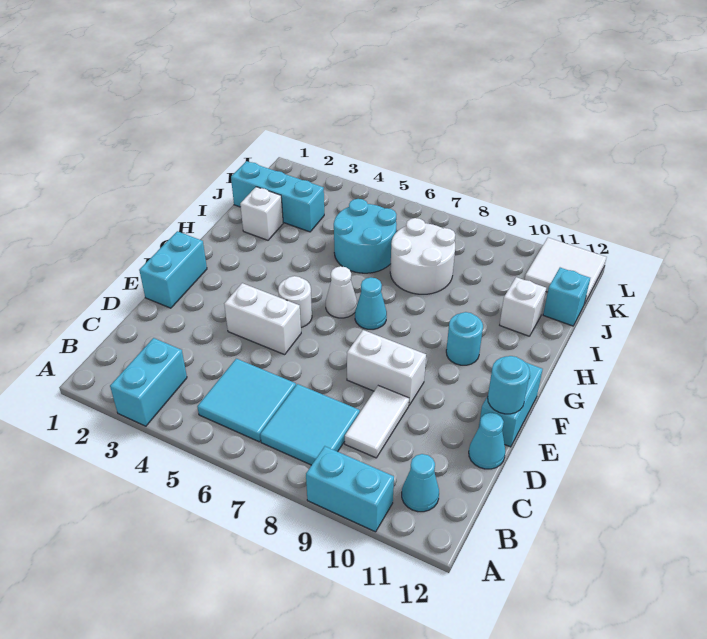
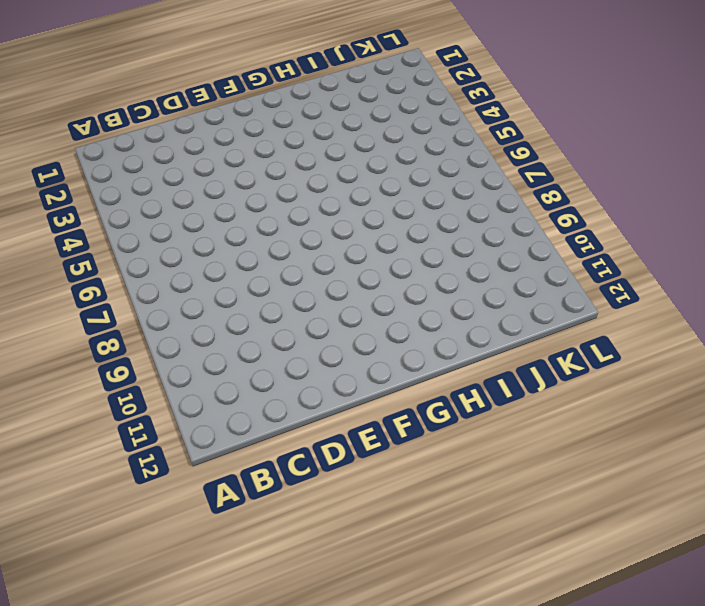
none -> cyan 1x2 brick [110,338,187,426]
none -> cyan 1x2 brick [306,446,394,532]
none -> cyan 2x2 tile [197,359,296,442]

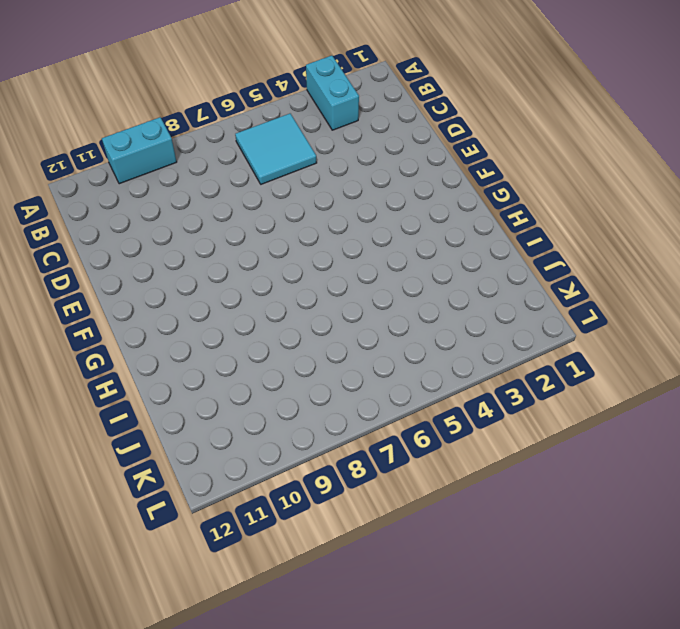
none -> cyan 2x2 tile [260,384,360,465]
none -> cyan 1x1 cone [402,454,439,512]
none -> white 1x2 tile [345,386,409,458]

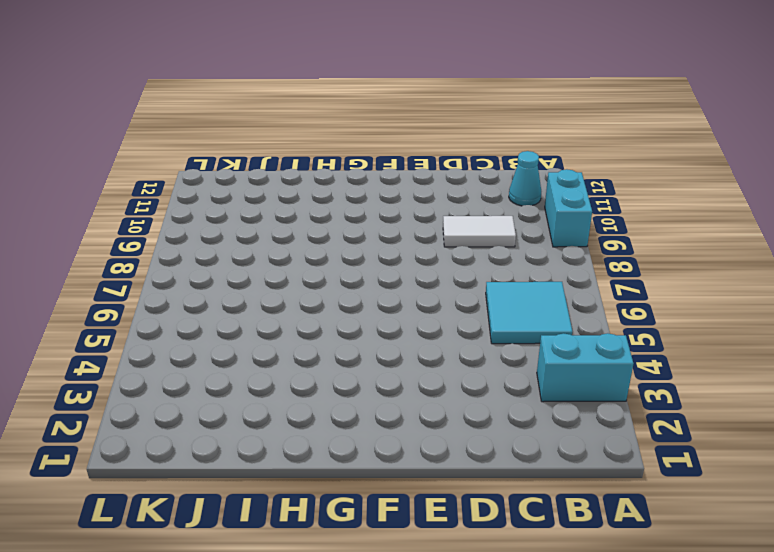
none -> cyan 2x2 tile [260,384,360,465]
none -> cyan 1x1 cone [469,413,505,469]
none -> cyan 1x2 brick [139,231,207,308]

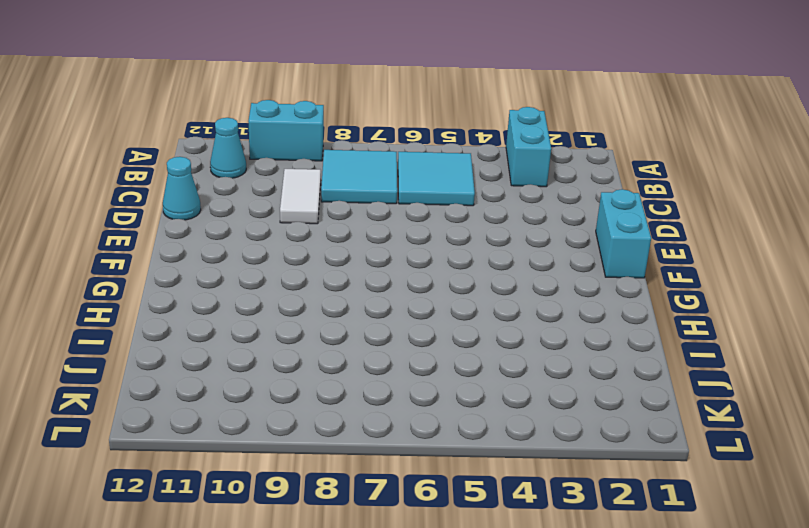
none -> white 1x2 brick [224,283,301,355]
none -> white 1x2 brick [347,330,426,405]
none -> cyan 1x2 brick [479,362,543,447]

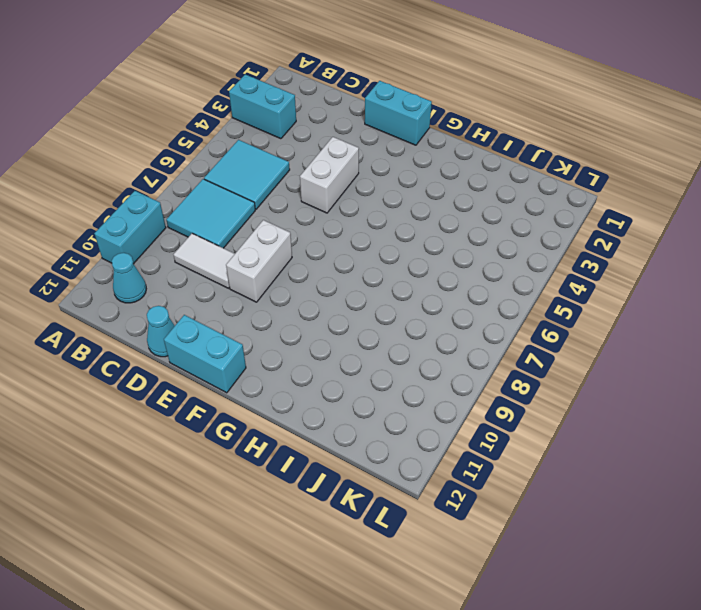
none -> white 1x1 round brick [278,276,312,327]
none -> white 1x1 cone [326,266,357,318]
none -> cyan 1x1 cone [355,277,387,329]

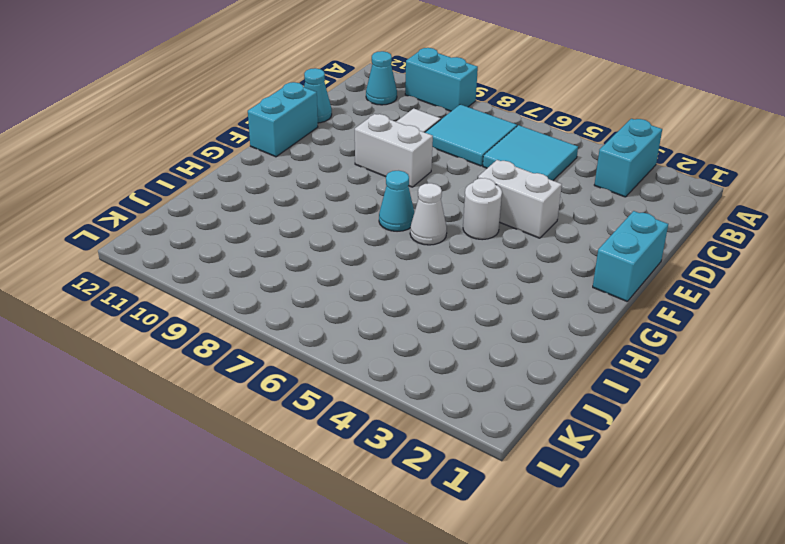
none -> cyan 1x1 round brick [446,312,483,365]
none -> white 1x1 brick [240,187,283,240]
none -> cyan 2x2 round brick [334,199,397,273]

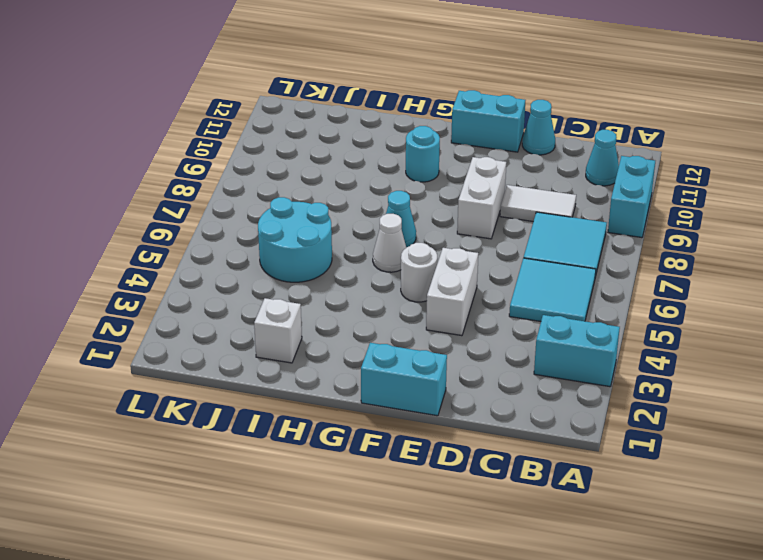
none -> white 2x2 round brick [390,218,455,294]
none -> white 1x1 brick [500,277,546,336]
none -> cyan 1x3 brick [231,161,324,232]

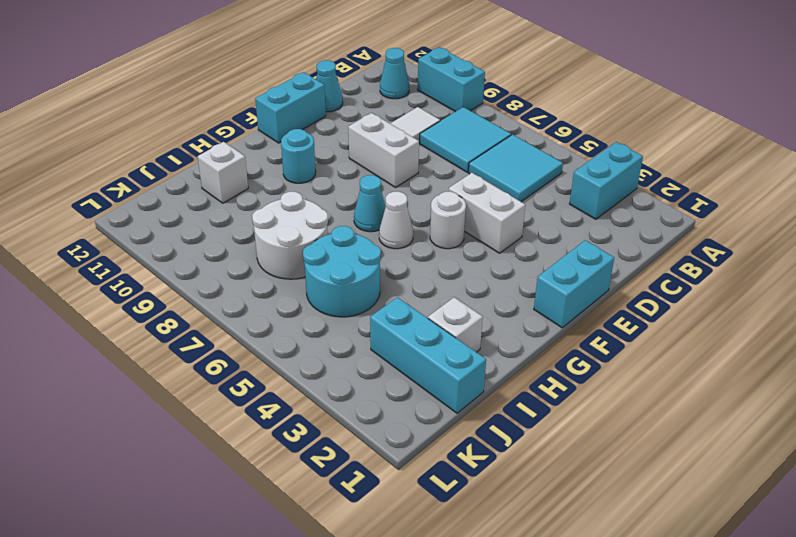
none -> cyan 1x1 brick [543,268,590,326]
none -> white 2x2 tile [525,238,607,304]
none -> cyan 1x1 round brick [488,356,530,414]

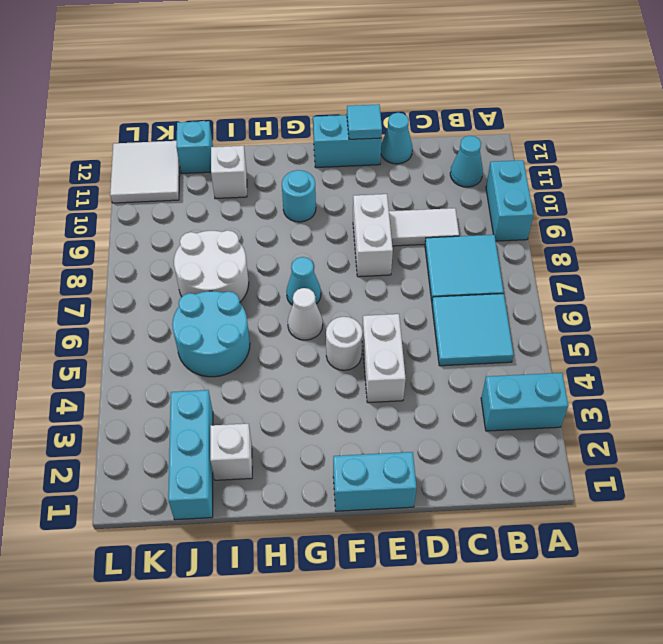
cyan 1x1 tile [347,104,382,140] -> cyan 1x1 round brick [488,356,530,414]

